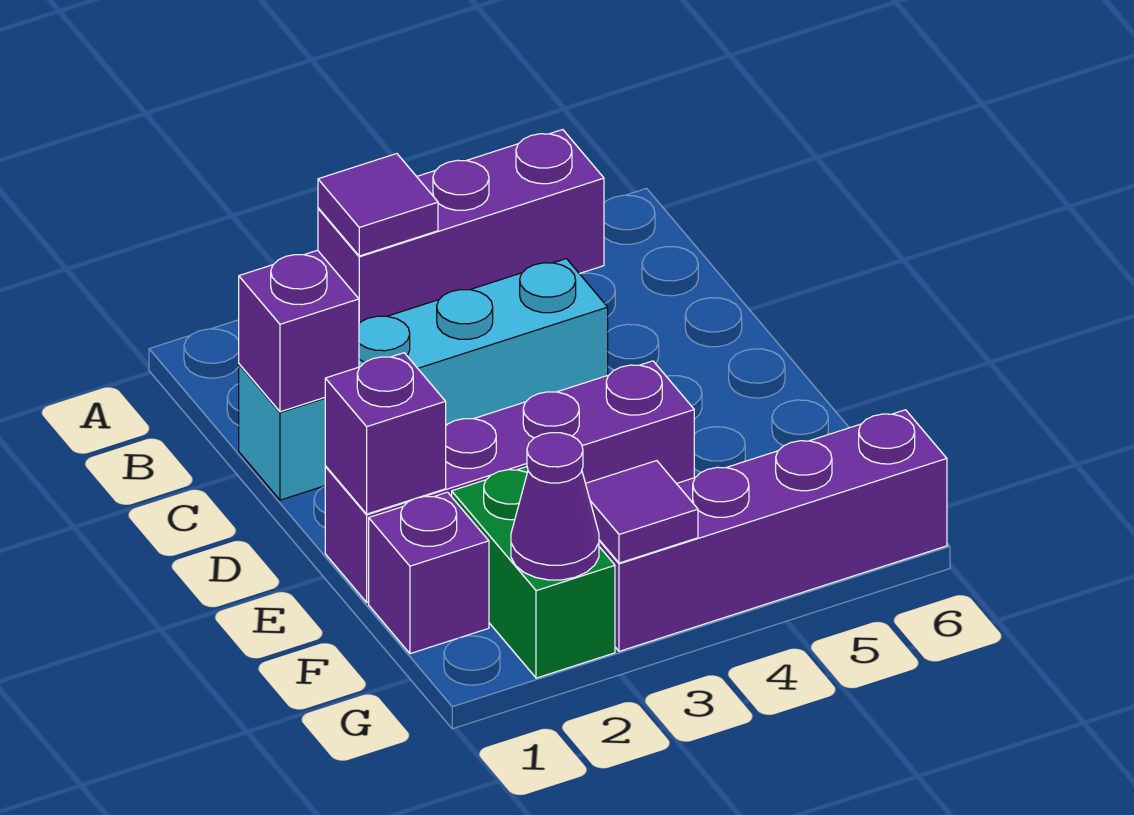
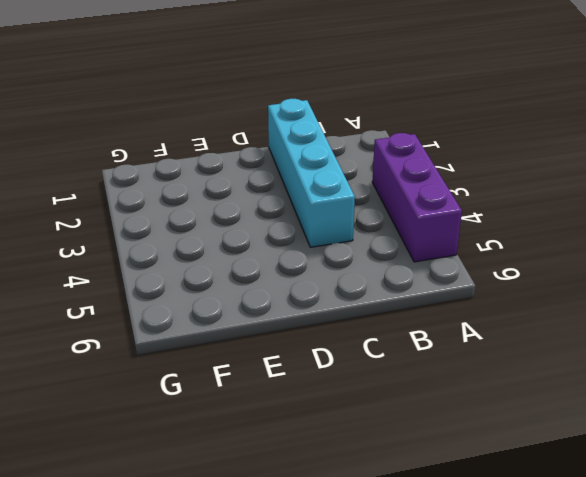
none -> purple 1x4 brick [325,361,694,602]
none -> purple 1x1 brick [369,492,489,654]

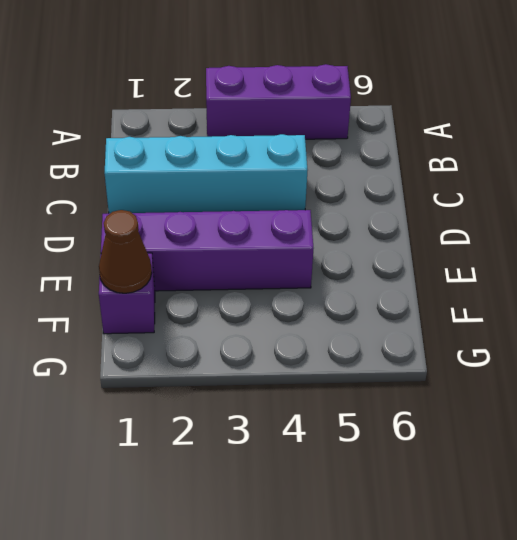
brown 1x1 cone [99,210,152,293] -> none
none -> green 1x2 brick [452,467,615,678]
none -> purple 1x4 brick [599,410,947,651]

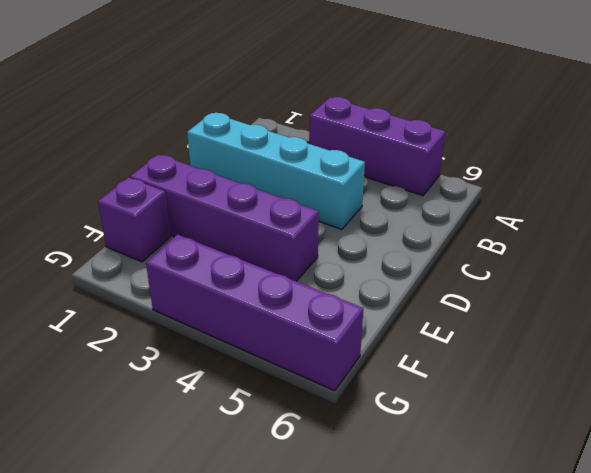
none -> green 1x2 brick [452,467,615,678]
none -> purple 1x1 tile [318,154,438,256]

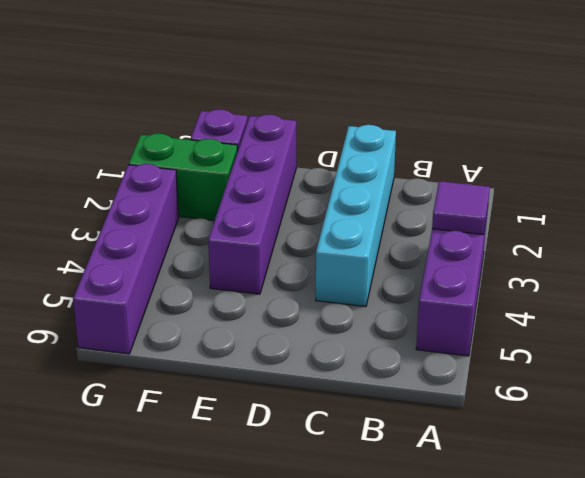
none -> purple 1x1 brick [239,250,359,412]
none -> purple 1x1 brick [325,353,446,514]

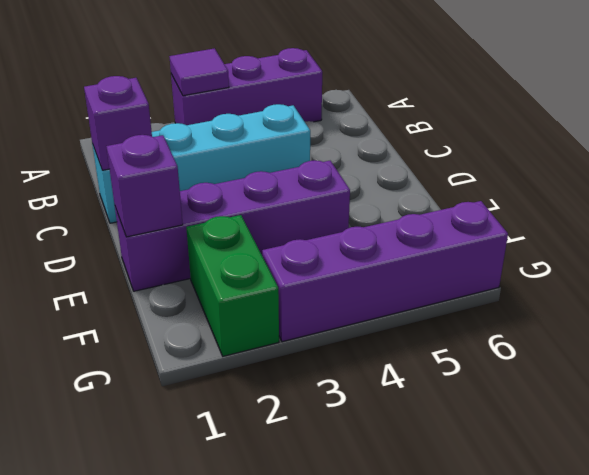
none -> purple 1x1 brick [369,492,489,654]
none -> purple 1x1 cone [511,433,599,580]

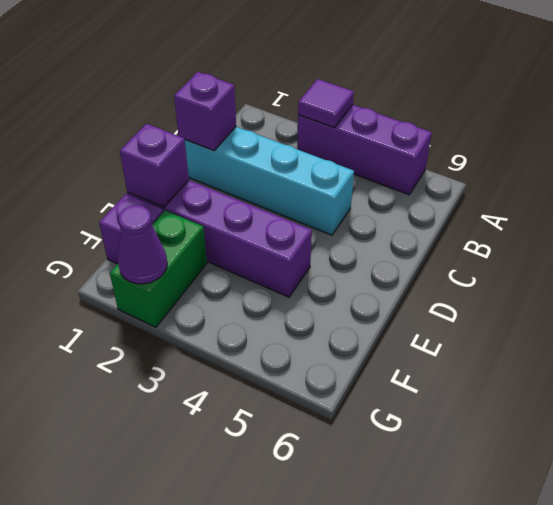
none -> purple 1x4 brick [599,410,947,651]
none -> purple 1x1 tile [586,461,698,563]

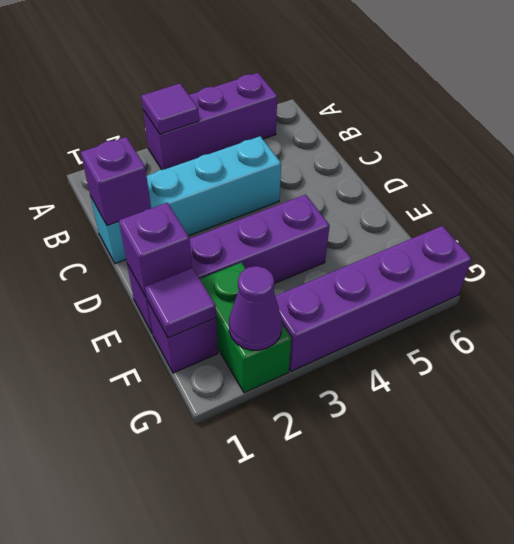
purple 1x1 tile [145,268,216,338] -> purple 1x1 tile moved to [586,461,698,563]

